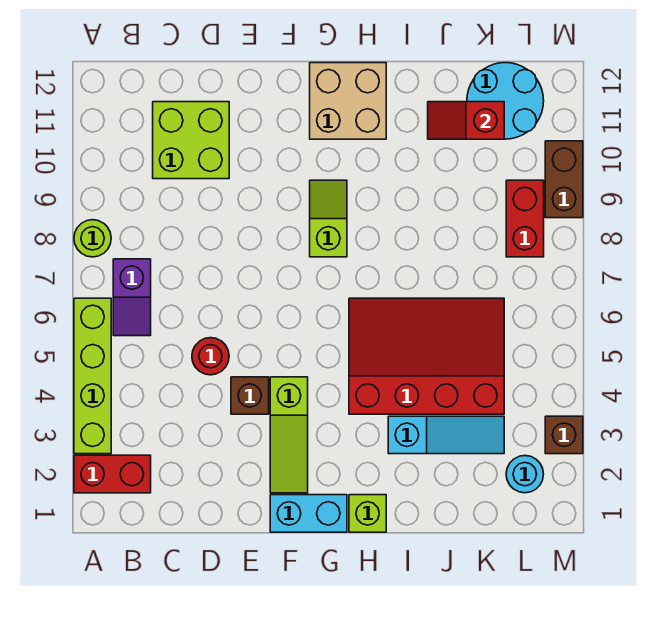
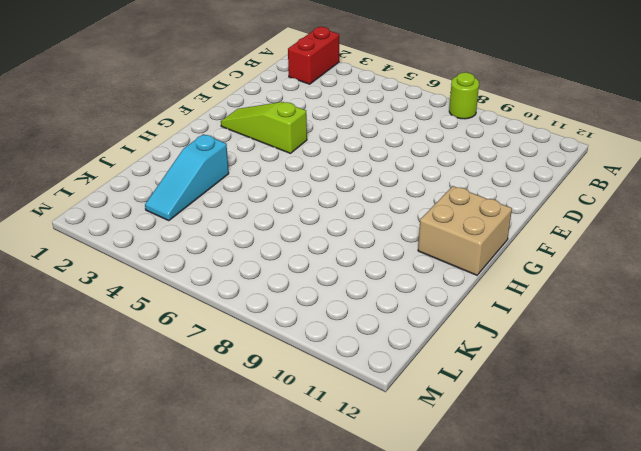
none -> lime 1x4 brick [74,298,111,454]
none -> purple 1x2 slope [113,259,151,336]
none -> lime 2x2 brick [153,102,229,179]

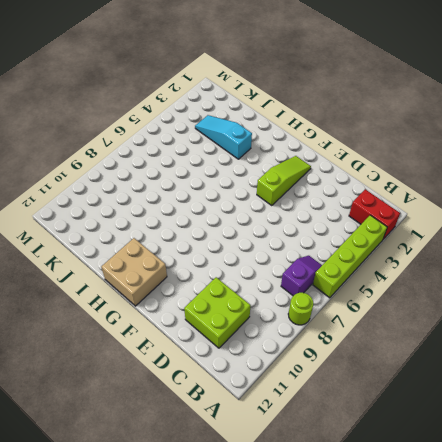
none -> red 1x1 round brick [192,338,229,375]
none -> brown 1x1 brick [231,377,269,414]
none -> cyan 1x2 brick [270,495,347,532]

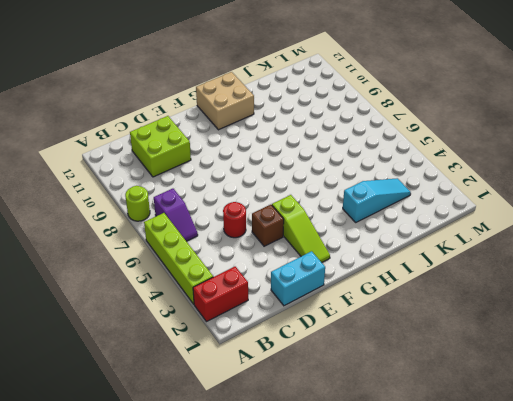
cyan 1x2 brick [271,251,325,306] -> cyan 1x2 brick moved to [270,495,347,532]
none -> lime 1x2 slope [310,180,347,257]
none -> lime 1x1 brick [349,495,386,532]
none -> red 3x4 slope [349,298,504,414]

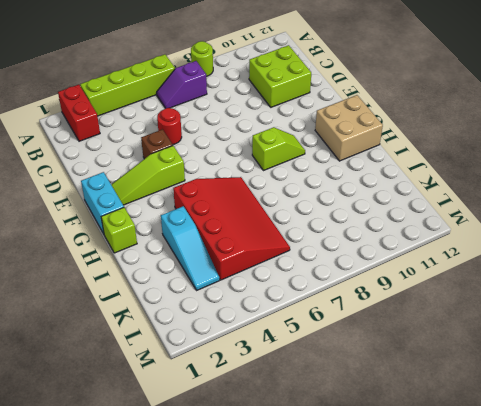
none -> cyan 2x2 round brick [467,63,544,139]
none -> cyan 1x1 round brick [506,456,544,493]
none -> red 1x2 brick [506,180,544,257]

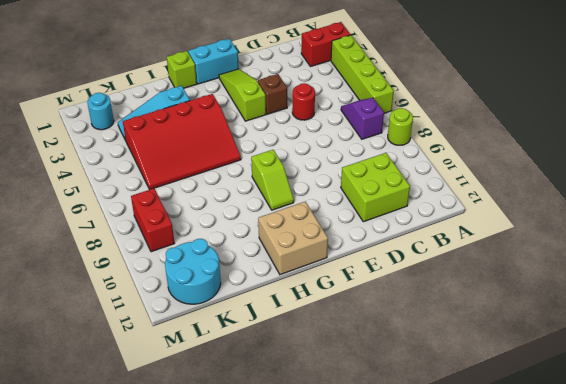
none -> brown 1x1 brick [545,416,583,454]
none -> brown 1x2 brick [545,141,583,218]
none -> red 1x2 slope [428,102,504,139]

